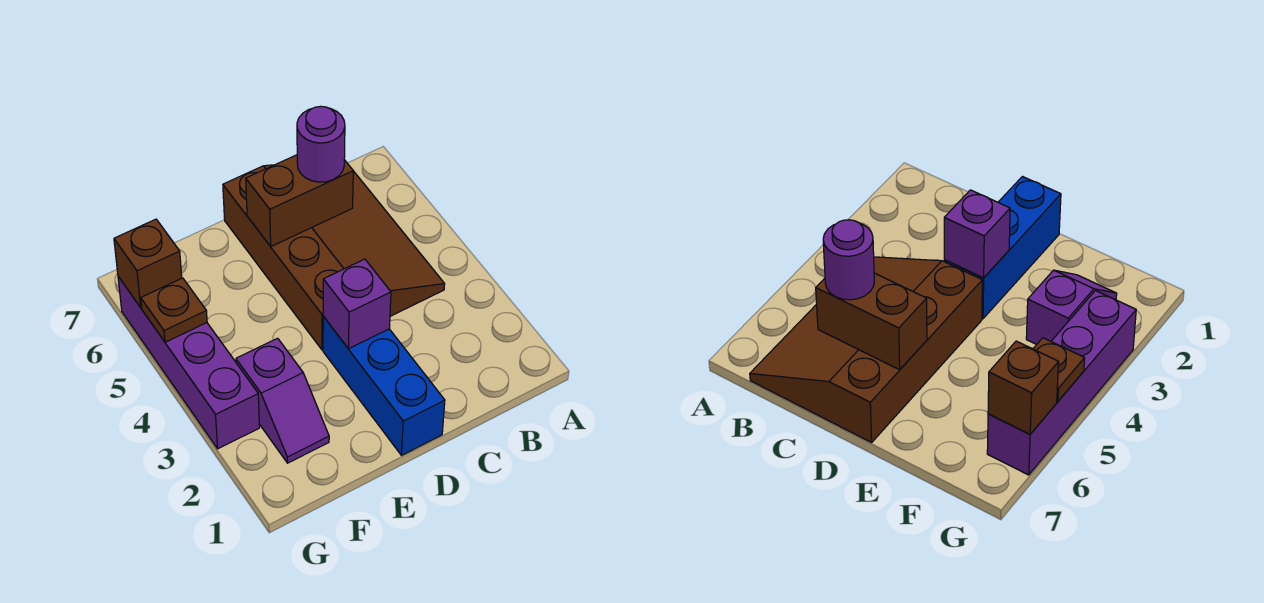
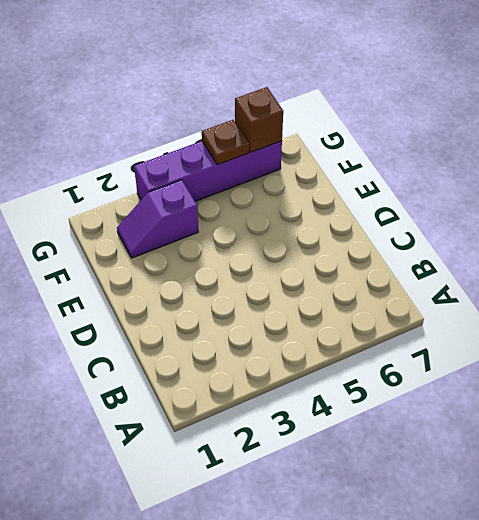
none -> brown 3x4 slope [223,165,445,350]
none -> blue 1x3 brick [323,317,445,455]

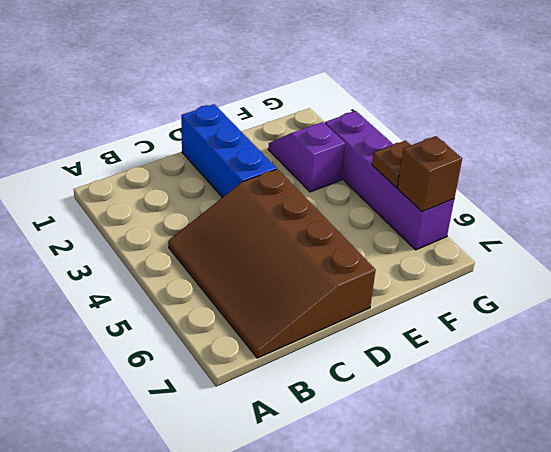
none -> brown 1x2 brick [246,155,353,246]
none -> purple 1x1 brick [323,259,391,349]

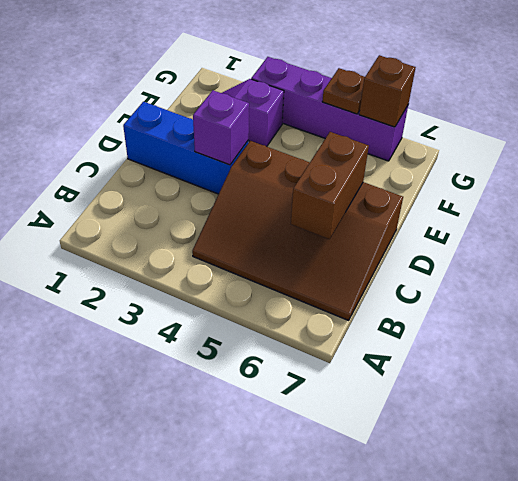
none -> purple 1x1 round brick [297,106,345,182]

